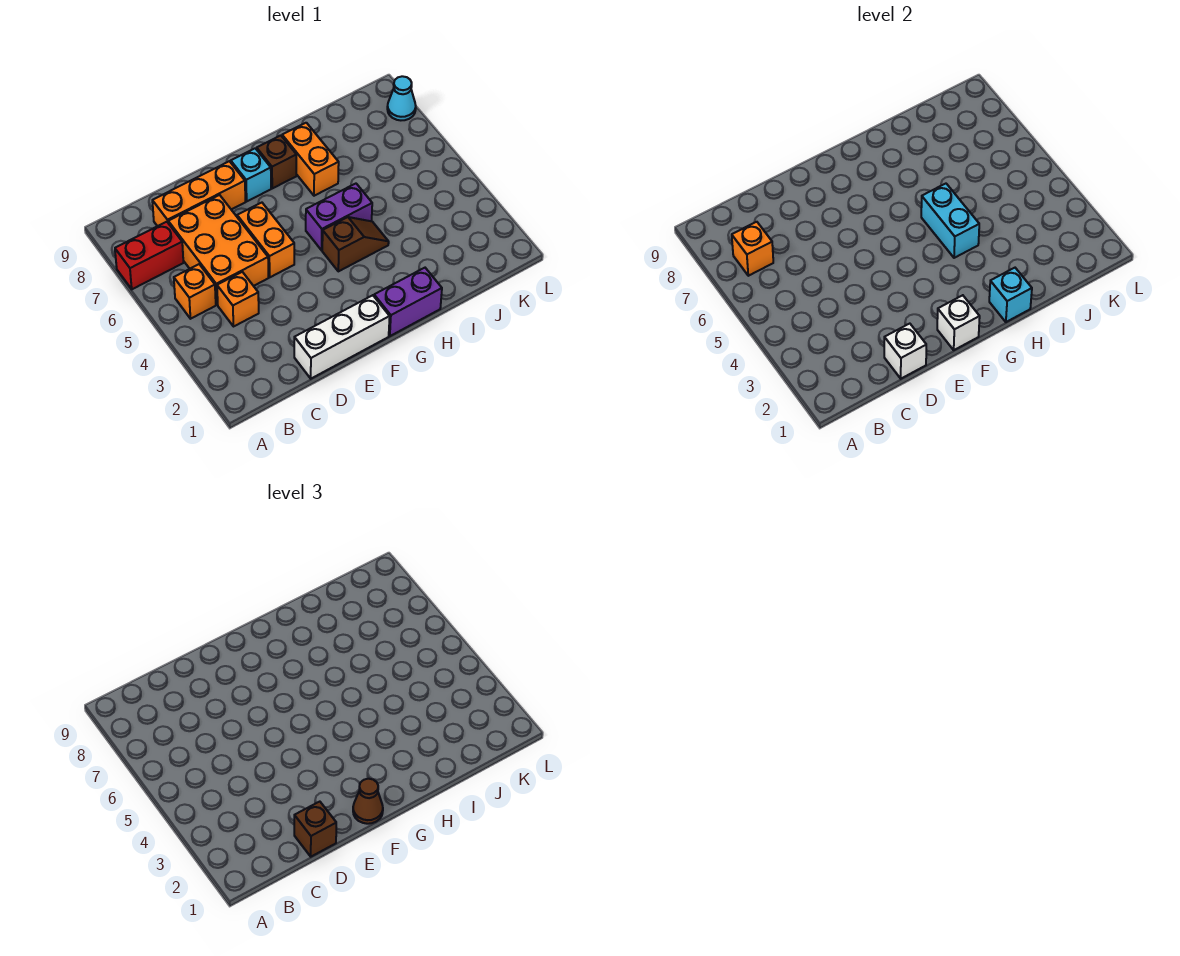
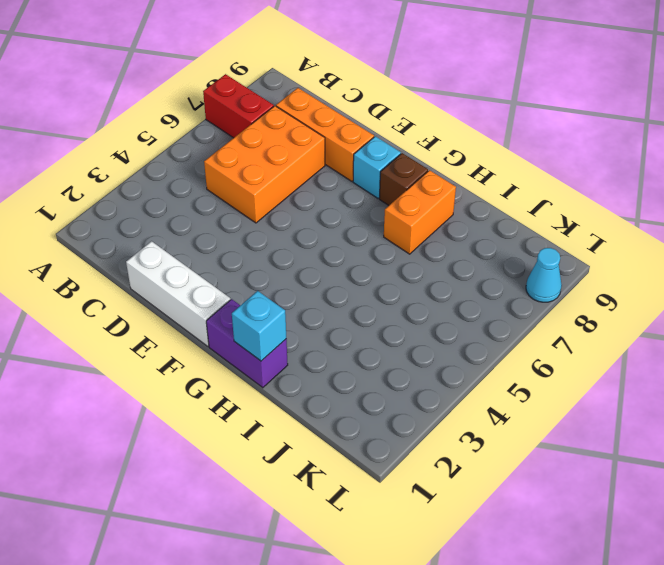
none -> orange 1x1 brick [174,264,216,319]
none -> orange 1x1 brick [217,272,259,326]
none -> orange 1x2 brick [237,203,294,277]

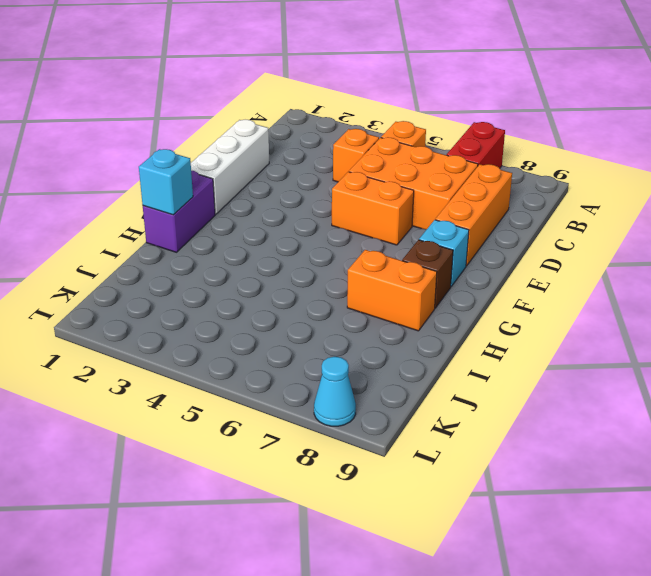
none -> brown 1x2 slope [322,217,389,271]
none -> purple 1x2 brick [306,184,372,250]
none -> orange 1x1 brick [732,222,773,276]

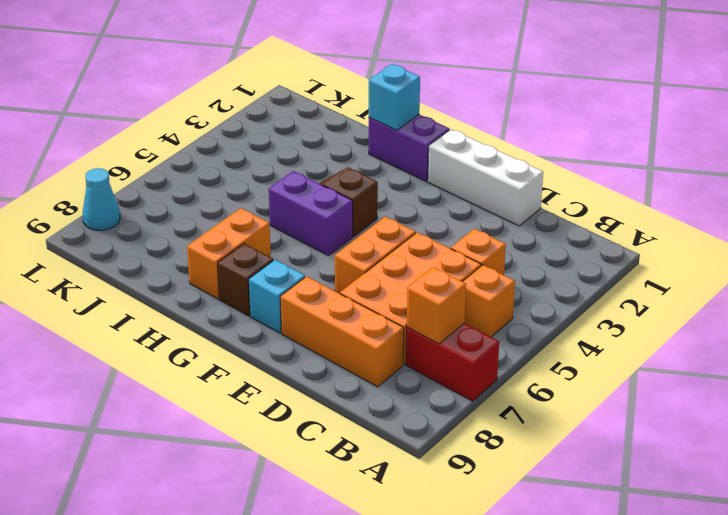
none -> white 1x1 brick [884,324,926,379]
none -> white 1x1 brick [937,295,980,350]
none -> cyan 1x2 brick [921,184,979,258]

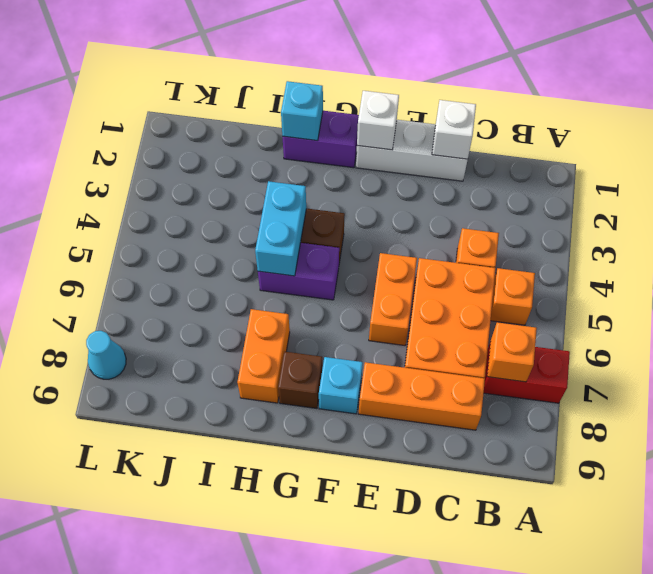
none -> brown 1x1 brick [294,802,336,857]
none -> brown 1x1 cone [353,779,383,824]

